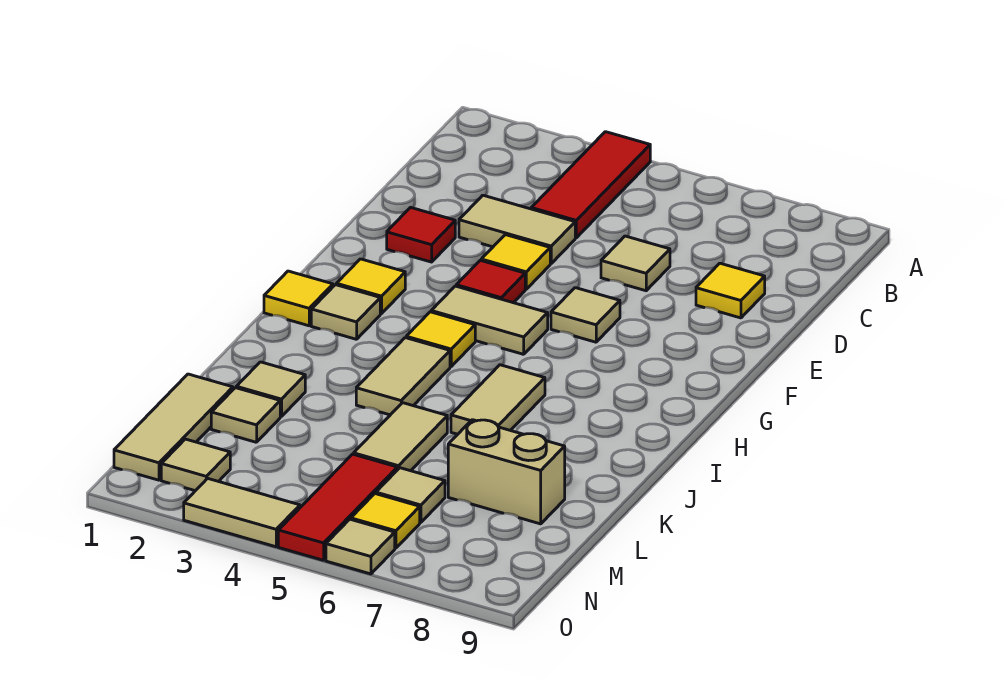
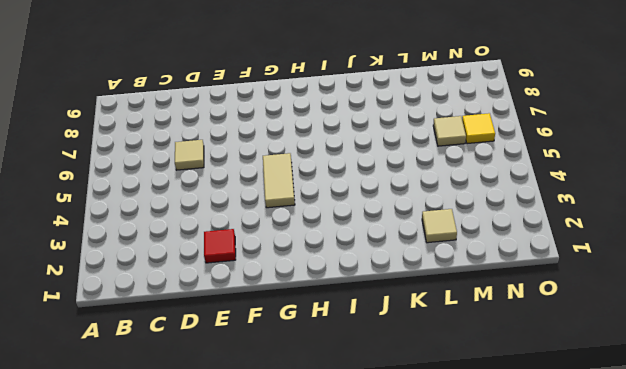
none -> red 1x3 tile [531,132,650,238]
none -> tan 1x2 tile [459,195,575,263]
none -> yellow 1x1 tile [696,263,765,318]

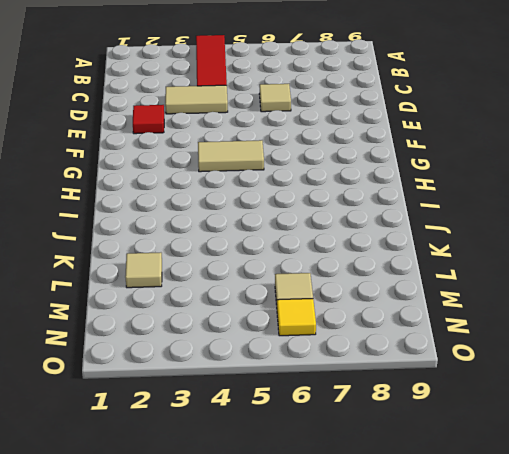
none -> yellow 1x1 tile [696,263,765,318]
none -> yellow 1x1 tile [481,235,550,289]
none -> red 1x1 tile [456,260,525,303]

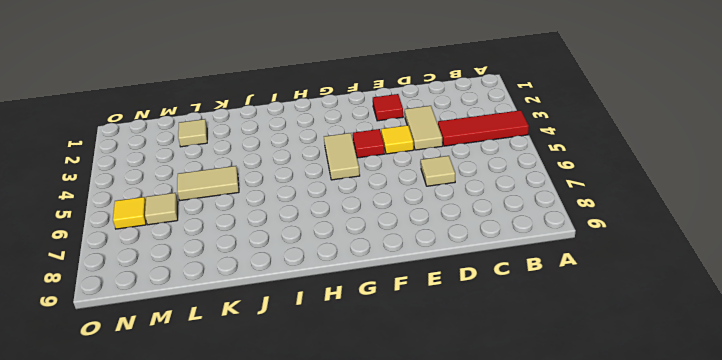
none -> yellow 1x1 tile [696,263,765,318]
none -> tan 1x1 tile [551,288,620,342]
none -> yellow 1x1 tile [336,259,405,314]

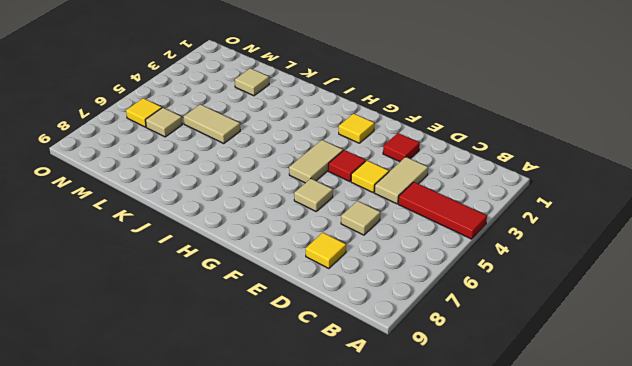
none -> yellow 1x1 tile [264,271,333,326]
none -> tan 1x1 tile [311,285,380,339]
none -> yellow 1x1 tile [406,312,475,366]

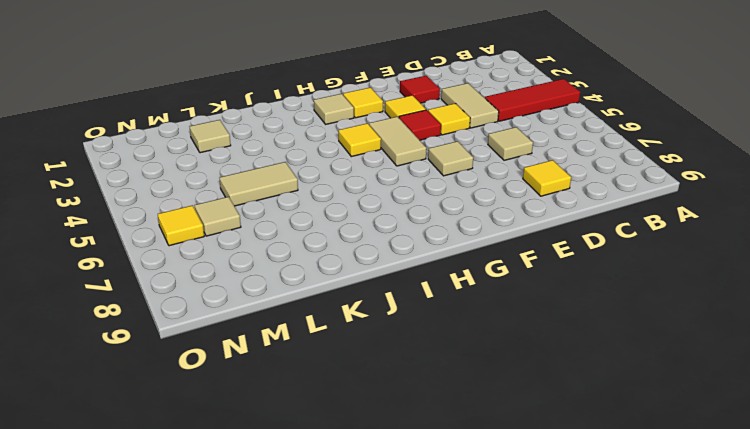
yellow 1x1 tile [385,95,426,118] -> yellow 1x1 tile moved to [264,271,333,326]
none -> tan 1x2 tile [356,338,450,415]
none -> tan 1x2 tile [451,365,545,434]
none -> tan 1x1 tile [236,362,305,417]

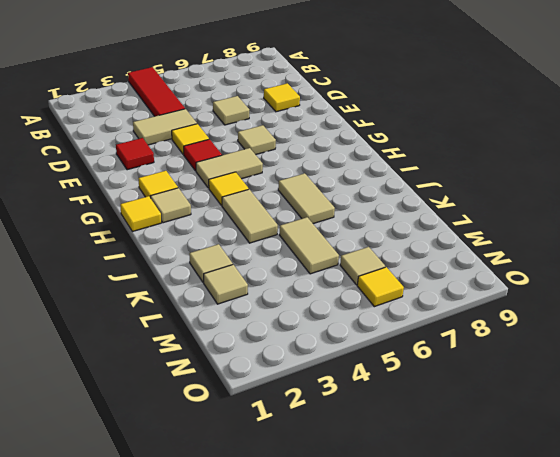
none -> tan 1x3 tile [114,374,233,480]
none -> tan 1x2 brick [448,420,565,524]
none -> red 1x3 tile [278,454,397,560]

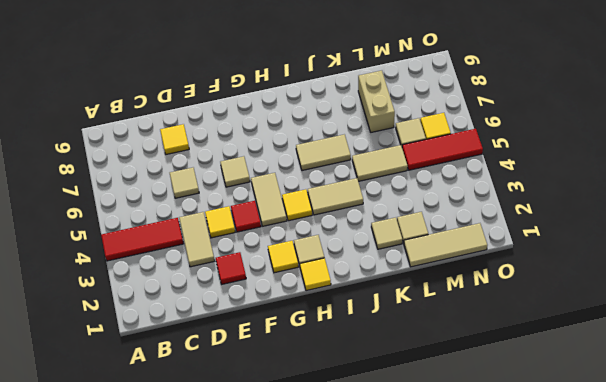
none -> tan 1x1 tile [161,439,230,491]
none -> tan 1x2 tile [184,478,300,547]
none -> tan 1x1 tile [326,519,395,574]

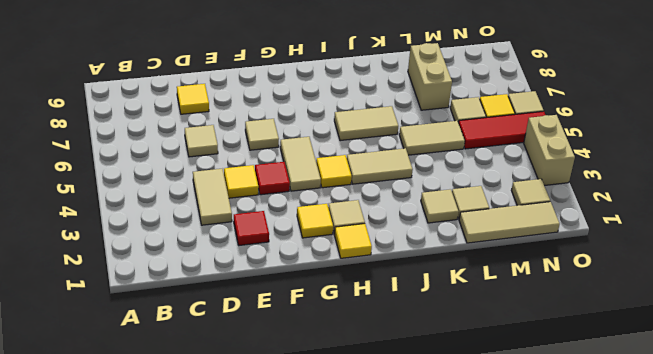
tan 1x2 brick [524,115,575,186] -> tan 1x2 tile [184,478,300,547]
none -> red 1x3 tile [531,132,650,238]

